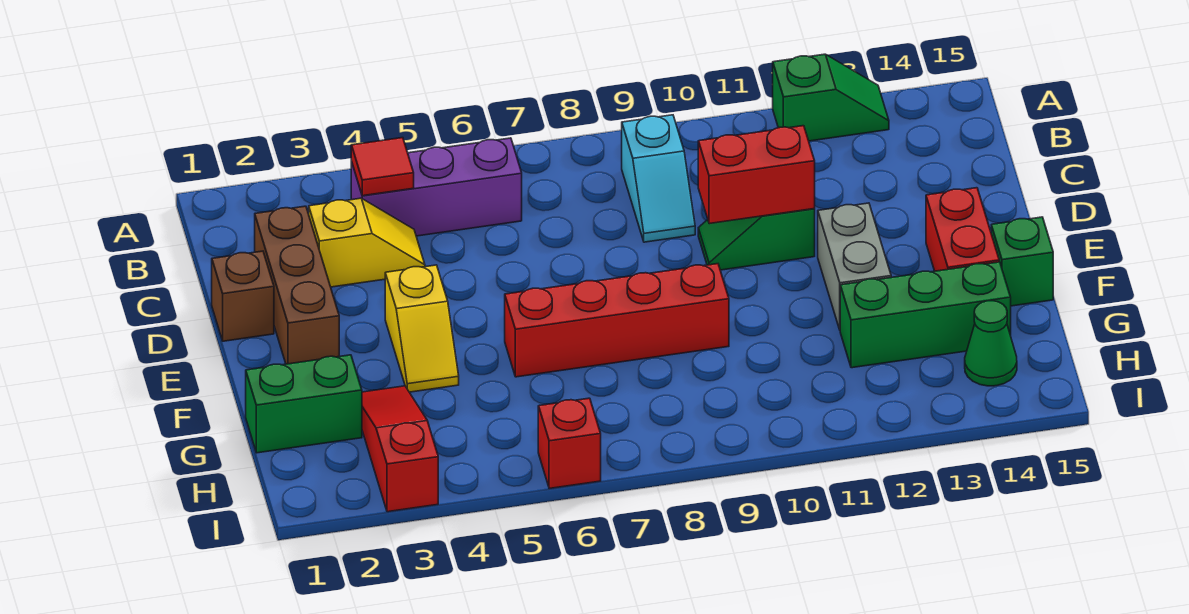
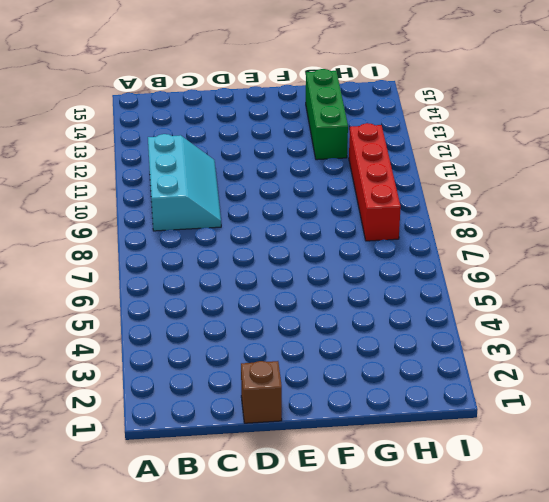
cyan 2x3 slope [148,134,221,231] -> cyan 1x2 slope [622,115,695,242]
red 1x4 brick [349,123,401,241] -> red 1x4 brick moved to [505,264,729,377]
none -> green 1x2 slope [773,54,889,141]
none -> purple 1x3 brick [351,138,522,236]
none -> brown 1x3 brick [255,206,339,364]

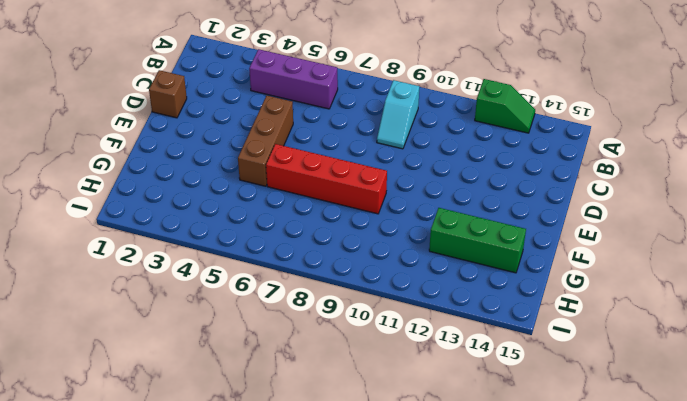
brown 1x3 brick [238,96,293,186] -> brown 1x3 brick moved to [255,206,339,364]
none -> yellow 1x2 slope [309,198,425,287]
none -> green 1x2 slope [698,209,815,270]
none -> yellow 1x2 slope [385,265,459,392]

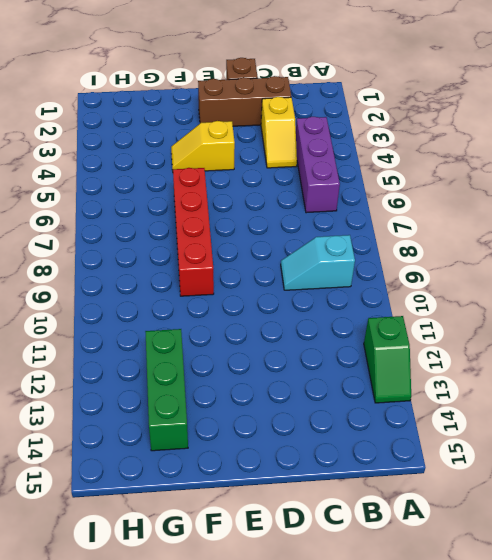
none -> green 1x2 slope [698,209,815,270]
none -> grey 1x2 brick [818,203,891,329]
none -> red 1x2 brick [926,188,999,271]

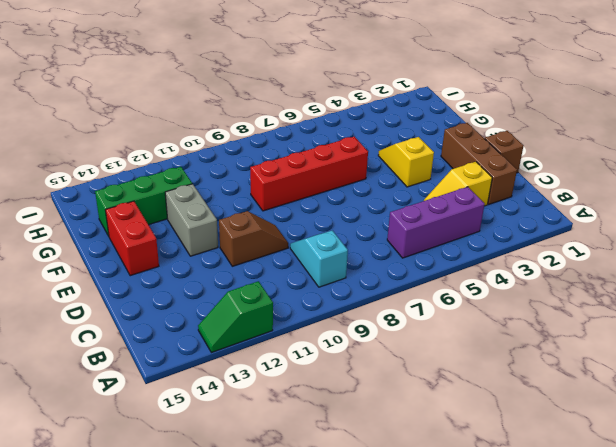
brown 1x2 slope [219,211,288,266] -> green 1x2 slope [698,209,815,270]
none -> green 1x1 brick [991,217,1053,306]
none -> green 1x2 brick [246,355,362,453]
none -> red 1x3 slope [362,386,438,512]

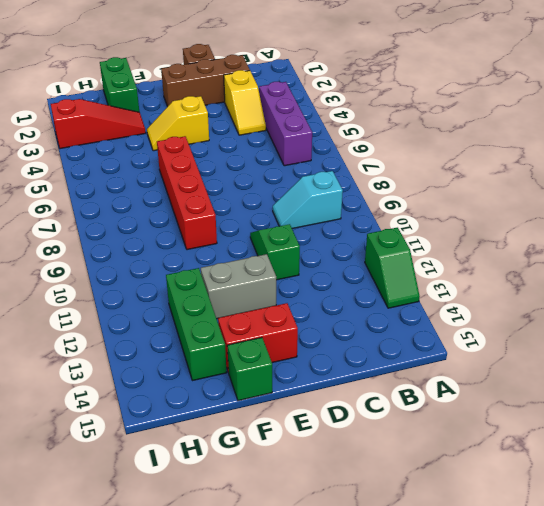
none -> green 1x1 cone [965,301,1017,386]
none -> red 1x1 brick [538,398,601,489]
none -> red 1x1 tile [351,138,414,196]

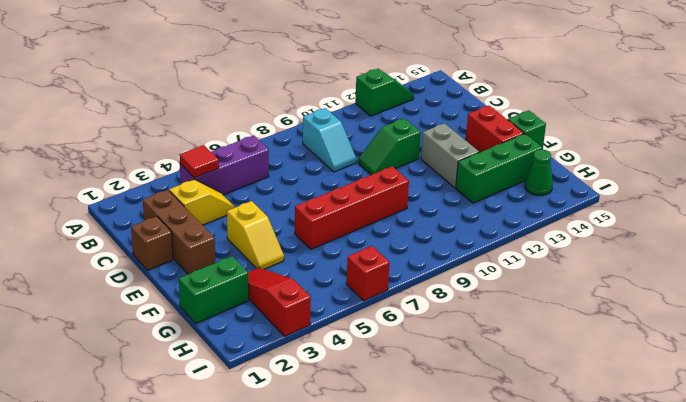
none -> red 1x2 brick [698,126,815,224]

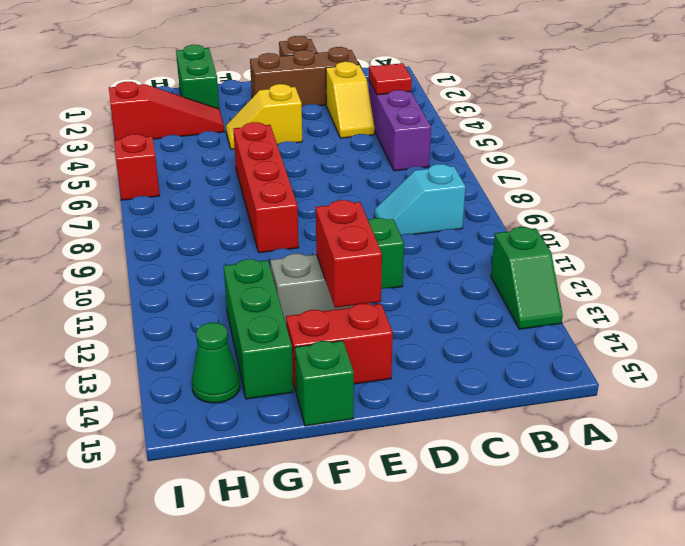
red 1x2 brick [316,200,382,308] -> red 1x2 brick moved to [698,126,815,224]

